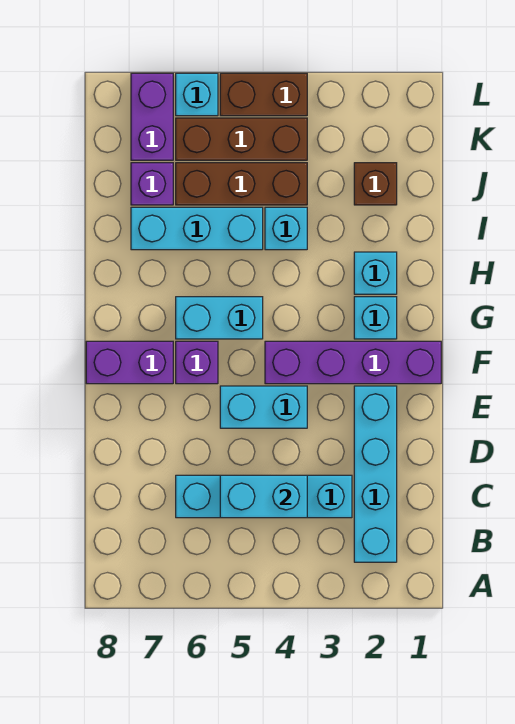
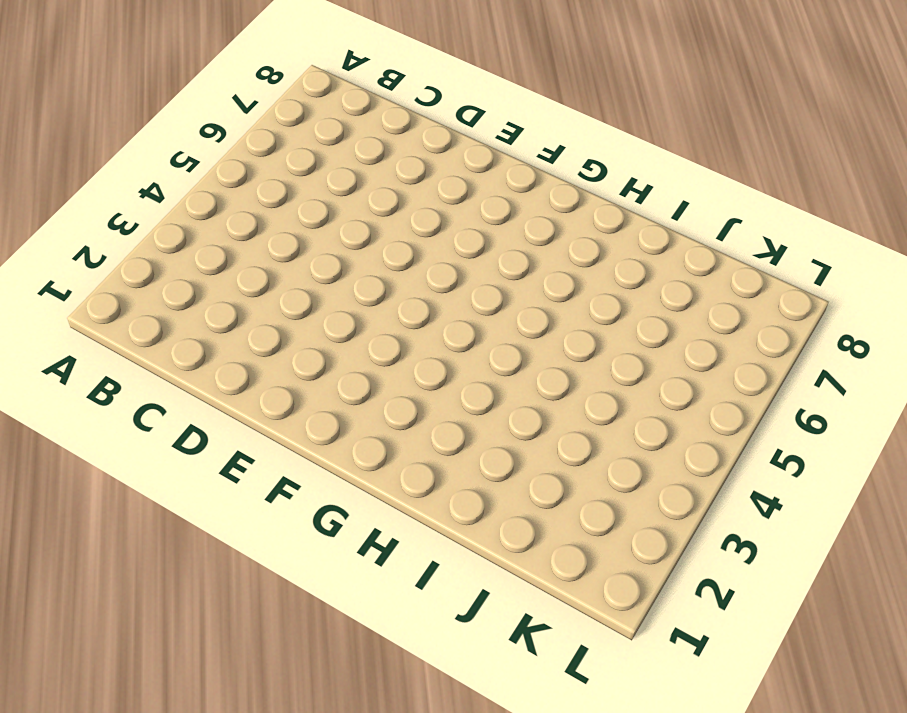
none -> cyan 1x4 brick [354,386,397,562]
none -> cyan 1x4 brick [176,475,352,518]
none -> cyan 1x2 brick [220,386,307,428]

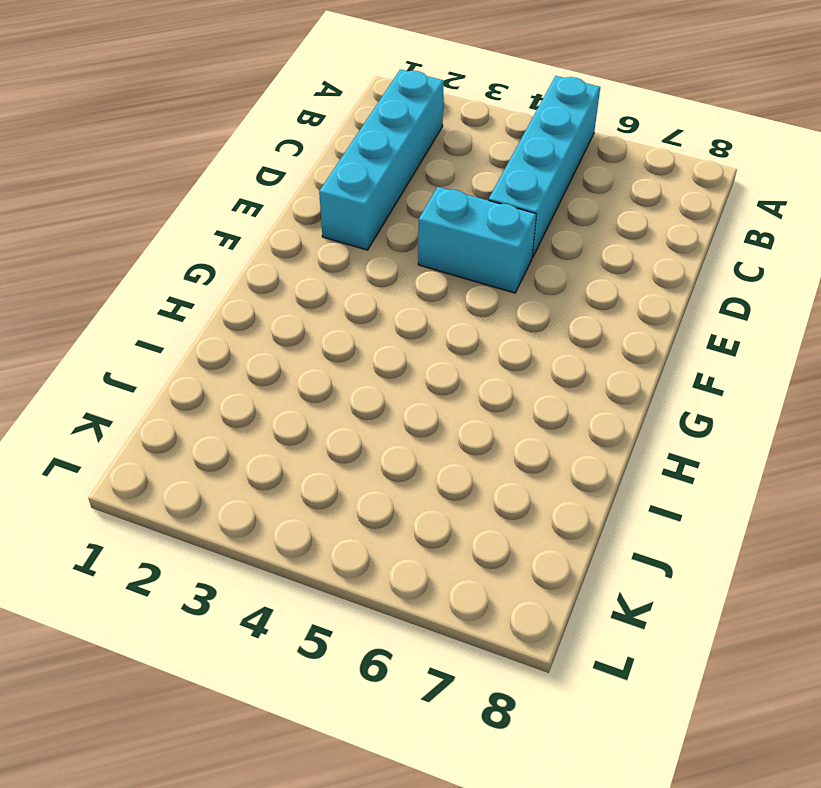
cyan 1x4 brick [489,76,600,258] -> cyan 1x4 brick turned to [176,475,352,518]
none -> purple 1x4 brick [265,341,441,384]
none -> purple 1x1 brick [176,341,218,384]
none -> purple 1x2 brick [86,341,173,384]

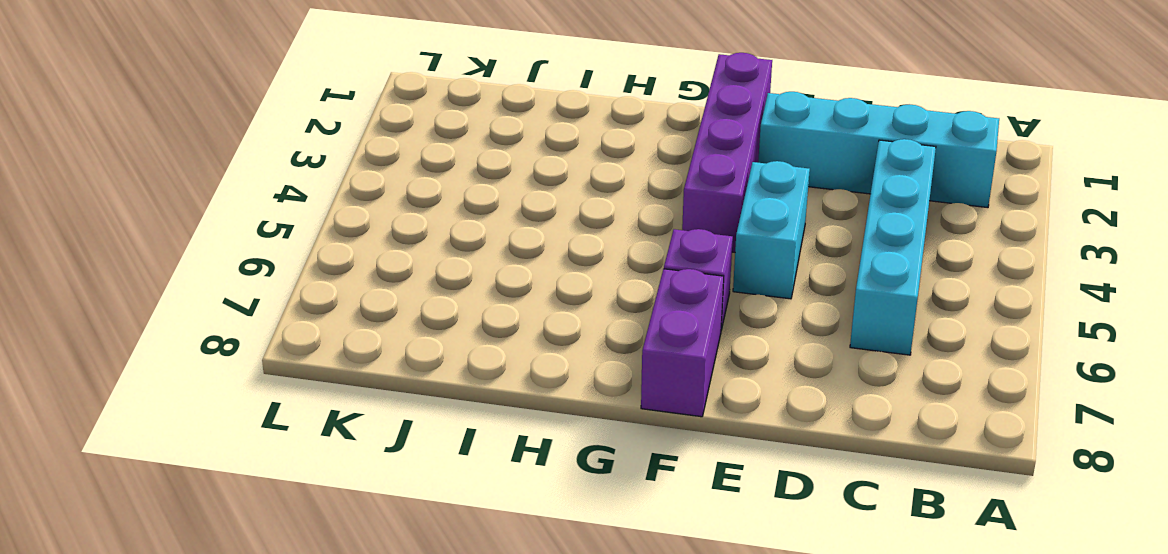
none -> cyan 1x1 brick [354,297,397,339]
none -> cyan 1x2 brick [176,297,263,339]
none -> cyan 1x1 brick [354,252,397,294]

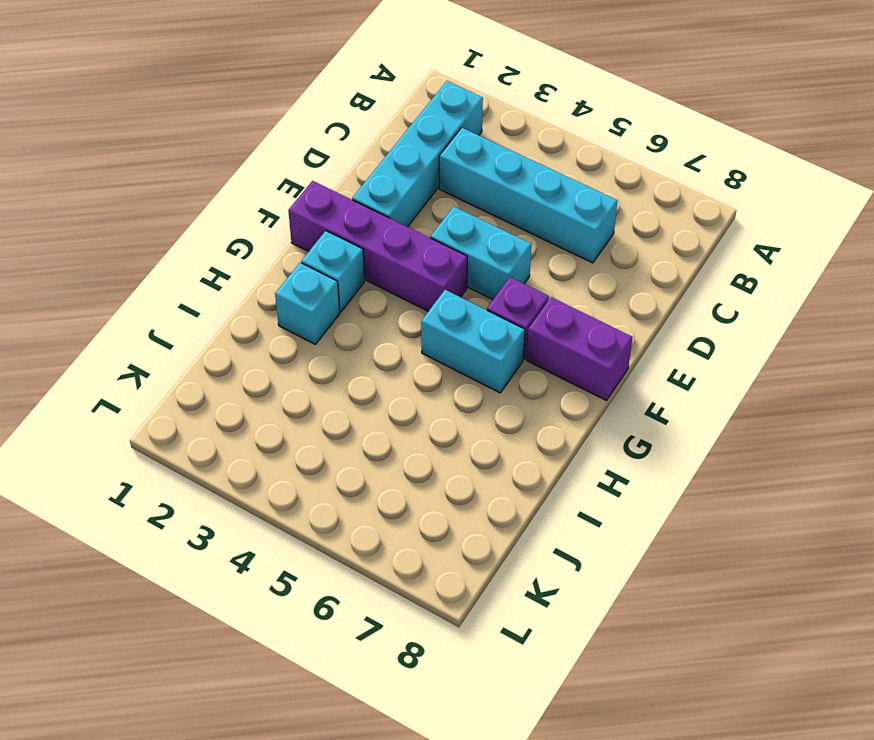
none -> cyan 1x1 brick [265,207,307,250]
none -> cyan 1x3 brick [131,207,263,250]
none -> brown 1x1 brick [354,163,397,205]

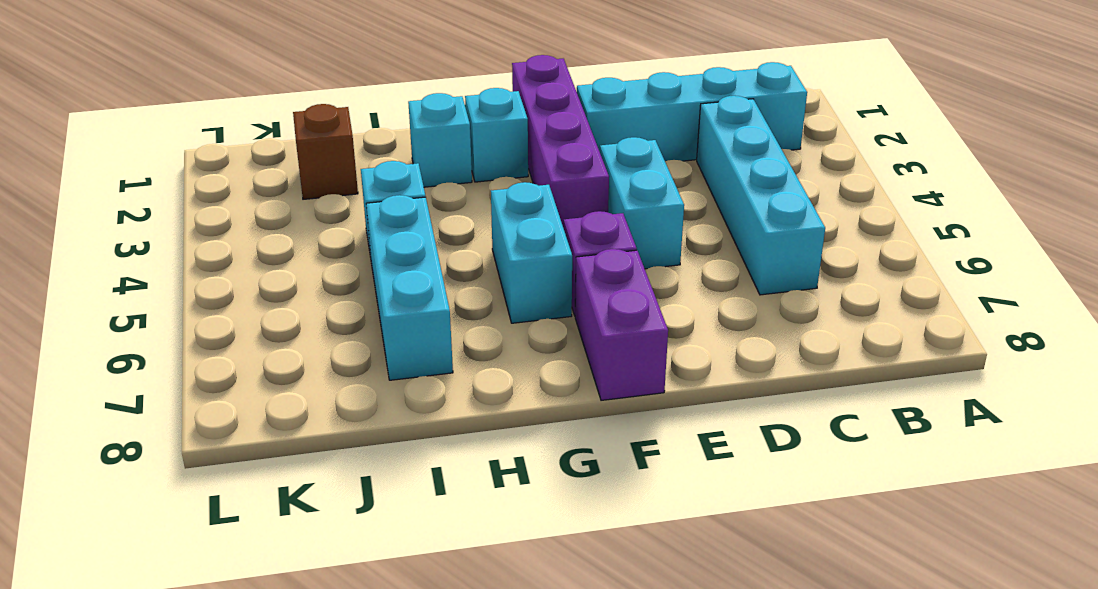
none -> brown 1x3 brick [176,163,307,205]
none -> purple 1x1 brick [131,163,173,205]
none -> brown 1x3 brick [176,118,307,160]

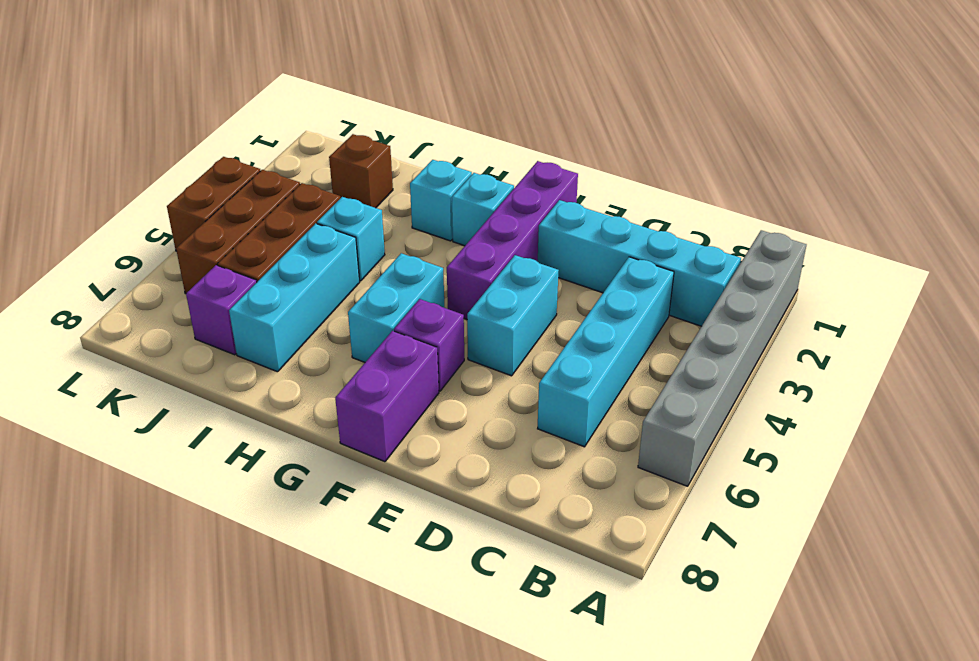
grey 1x6 brick [638,230,806,486] -> none
none -> purple 1x2 brick [131,73,173,160]
none -> cyan 1x1 brick [176,73,218,116]
none -> cyan 1x2 brick [220,475,307,518]

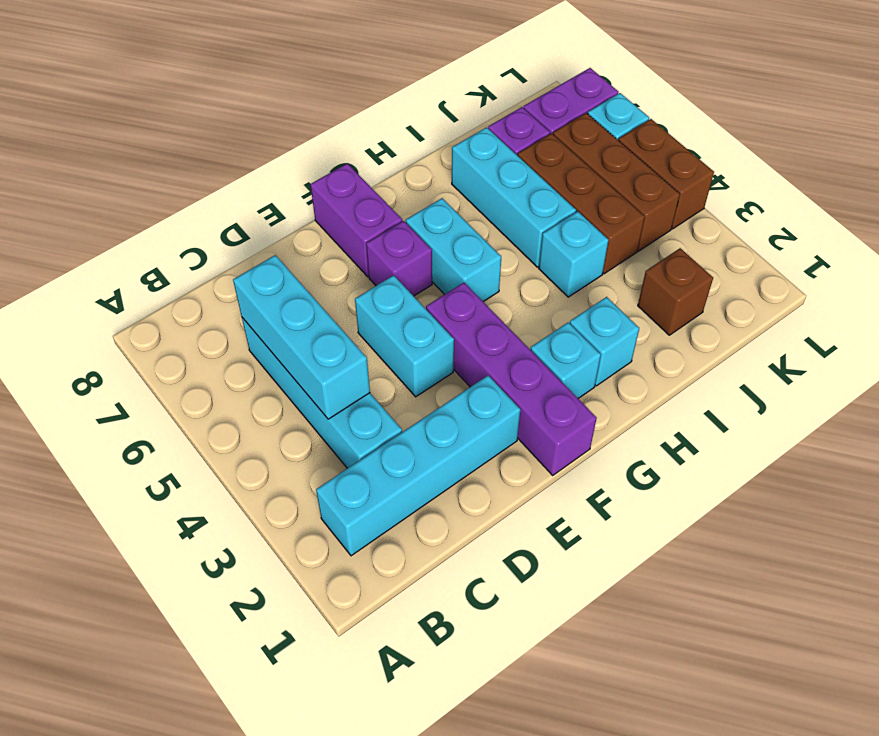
cyan 1x3 brick [233,255,370,419] -> cyan 1x2 brick [220,475,307,518]

